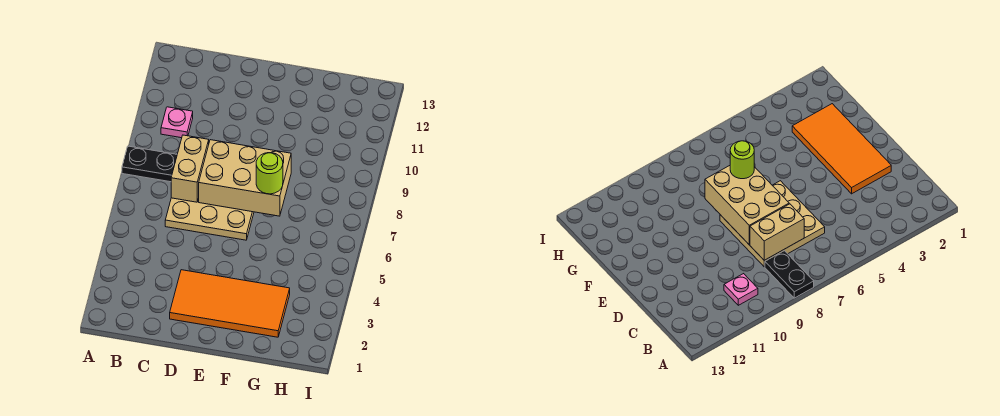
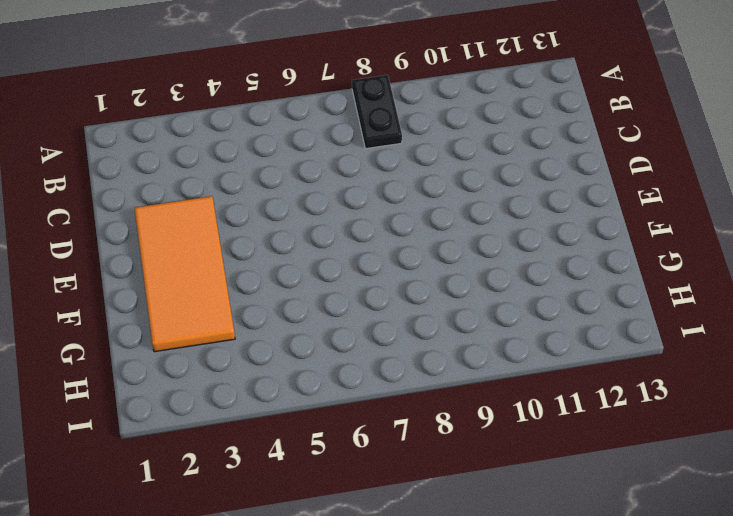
none -> pink 1x1 plate [161,107,193,138]
none -> tan 3x3 plate [165,198,254,240]

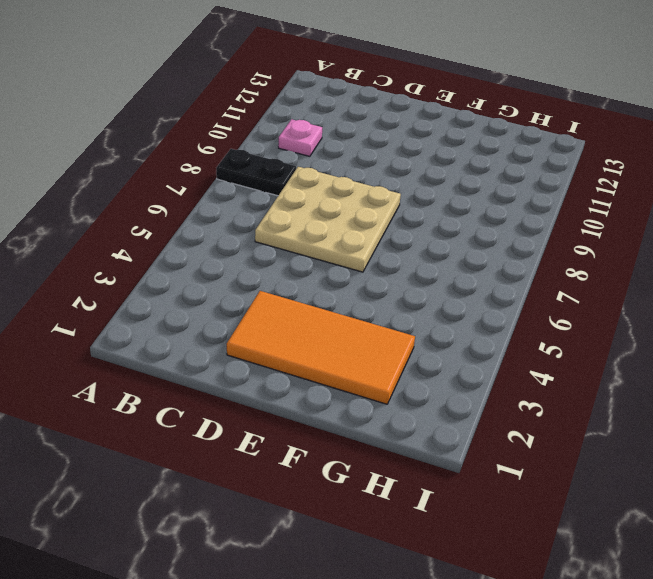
none -> tan 1x2 brick [171,135,209,202]
none -> tan 2x3 brick [199,140,291,216]

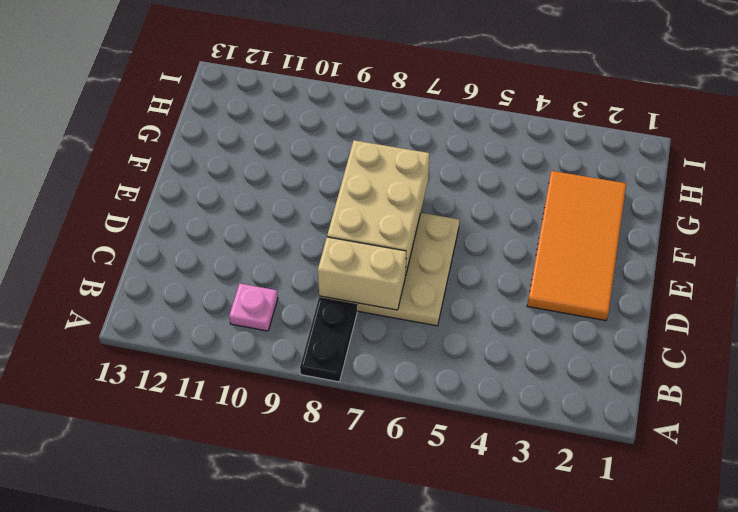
none -> lime 1x1 round brick [256,153,283,194]

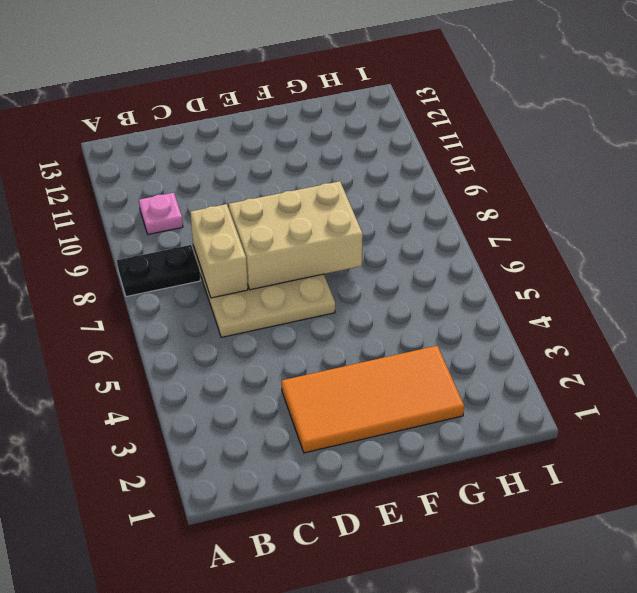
none -> lime 1x1 round brick [256,153,283,194]

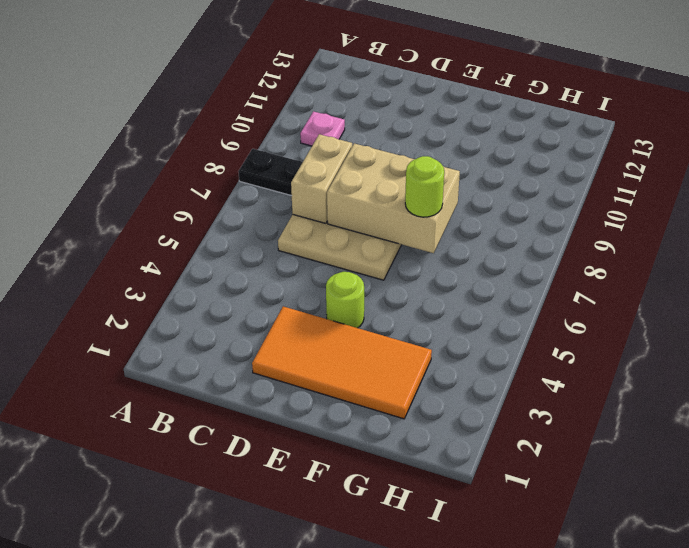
lime 1x1 round brick [326,272,364,328] -> none

